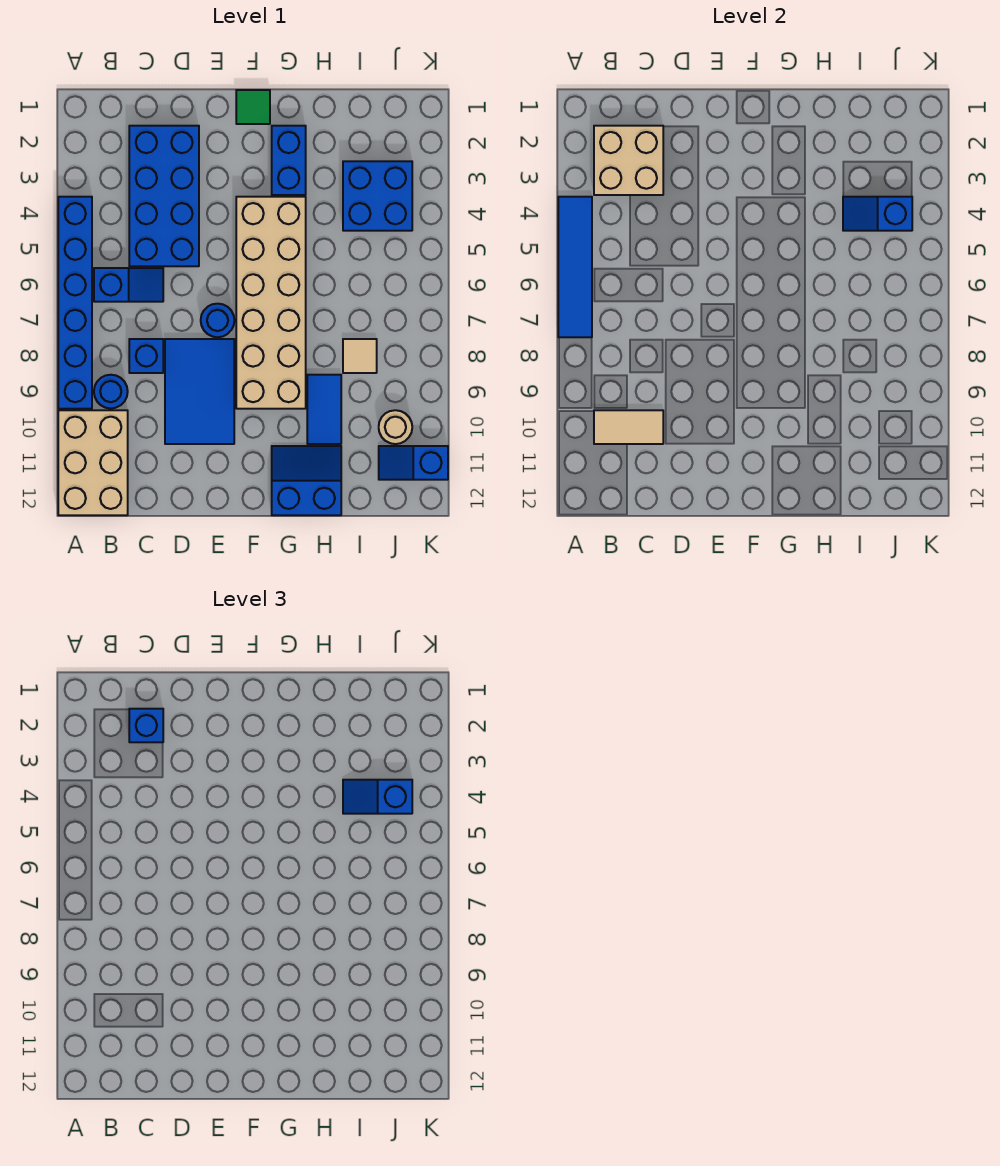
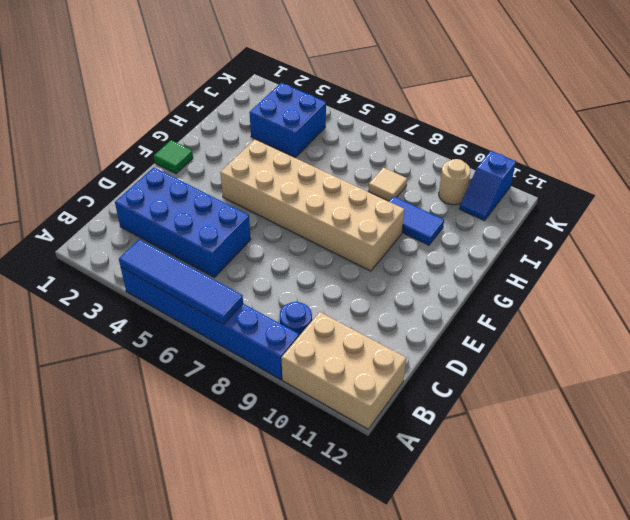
none -> blue 1x2 slope [94,268,163,302]
none -> blue 1x1 brick [129,339,163,373]
none -> blue 2x3 tile [165,339,234,444]

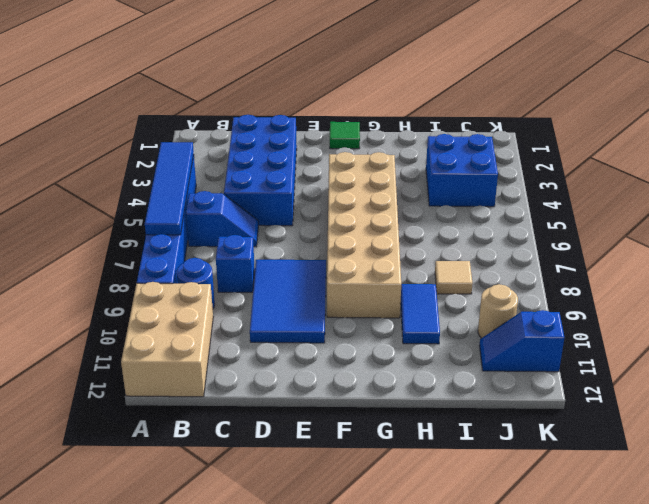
none -> blue 1x1 round brick [201,304,234,337]
none -> blue 1x2 brick [272,126,306,195]
none -> blue 2x2 slope [272,446,341,515]

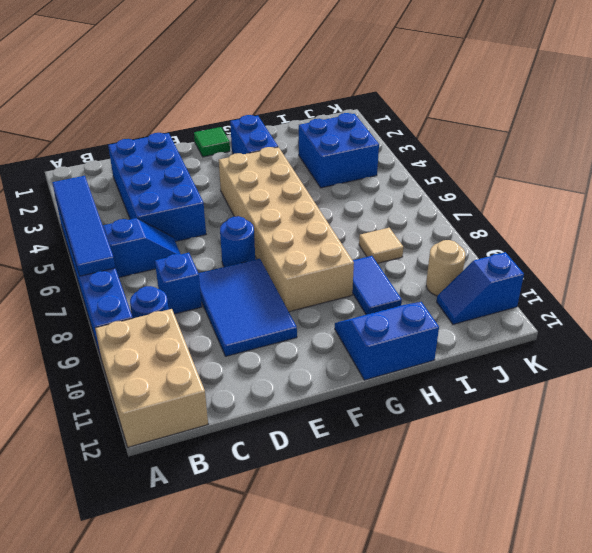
none -> tan 2x2 brick [594,126,663,195]
none -> tan 1x2 tile [594,410,663,444]
none -> blue 1x2 slope [843,197,912,231]

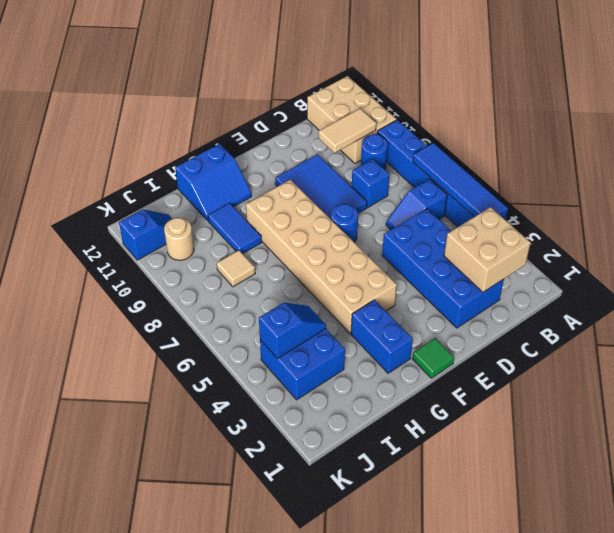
none -> blue 1x1 brick [129,709,163,742]
none -> blue 1x2 slope [343,780,412,814]

